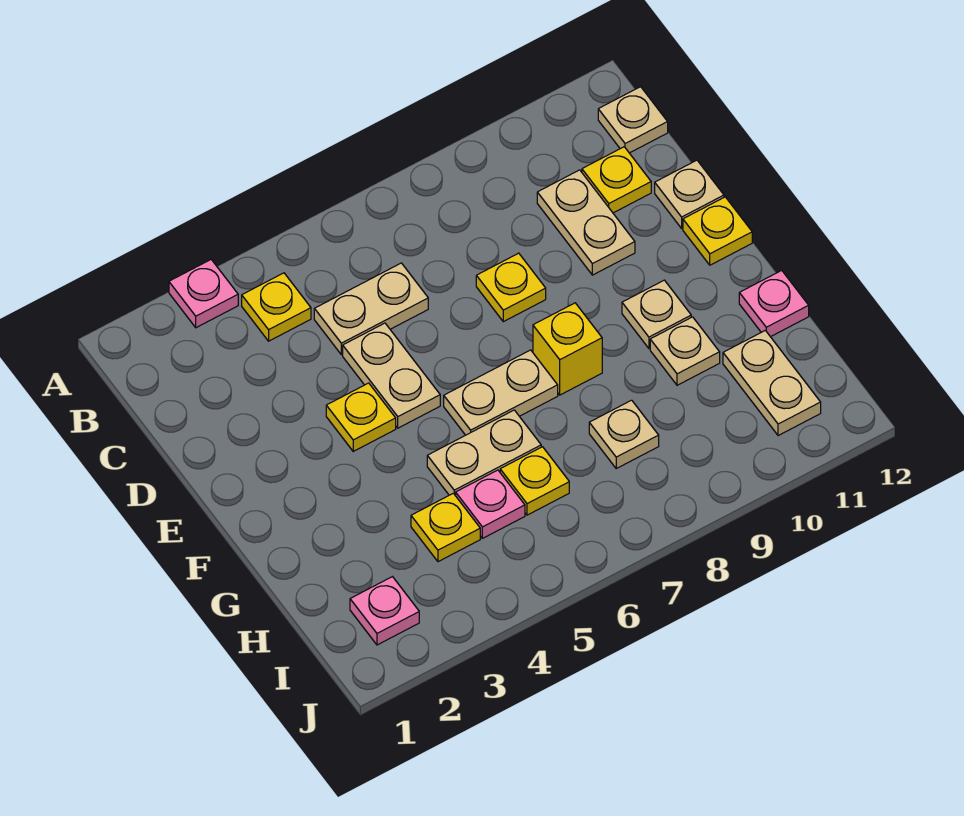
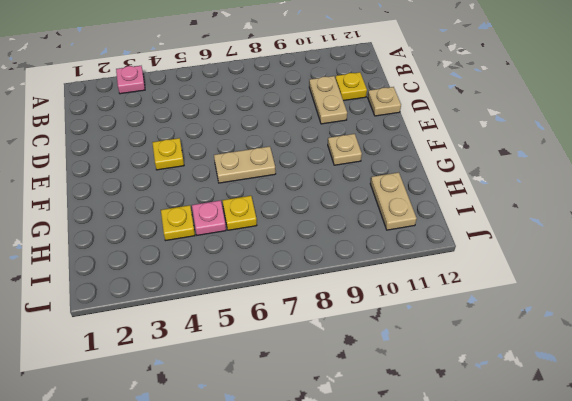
none -> yellow 1x1 plate [242,273,311,341]
none -> tan 1x1 plate [598,87,668,153]
none -> tan 1x2 plate [314,263,428,355]

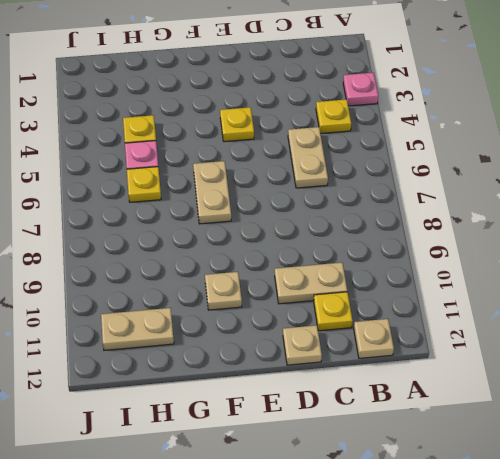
none -> tan 1x2 plate [343,323,440,428]
none -> yellow 1x1 plate [476,253,546,322]
none -> yellow 1x1 plate [683,197,752,265]

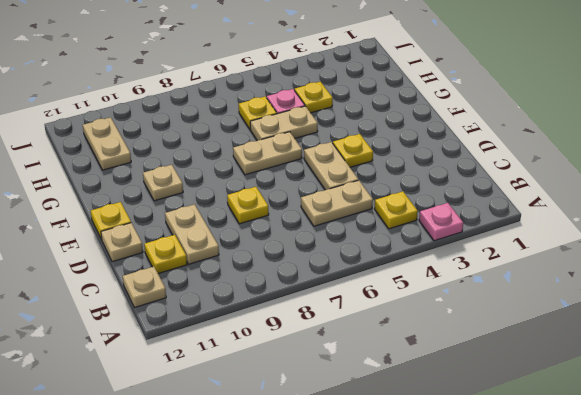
none -> yellow 1x1 brick [533,303,602,395]
none -> tan 1x1 plate [650,317,720,385]
none -> pink 1x1 plate [739,270,809,337]

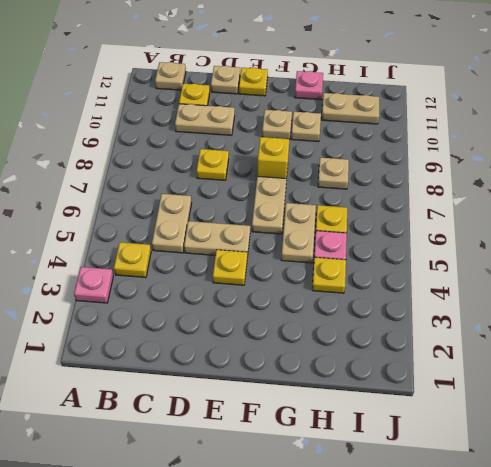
none -> pink 1x1 plate [350,577,419,645]

